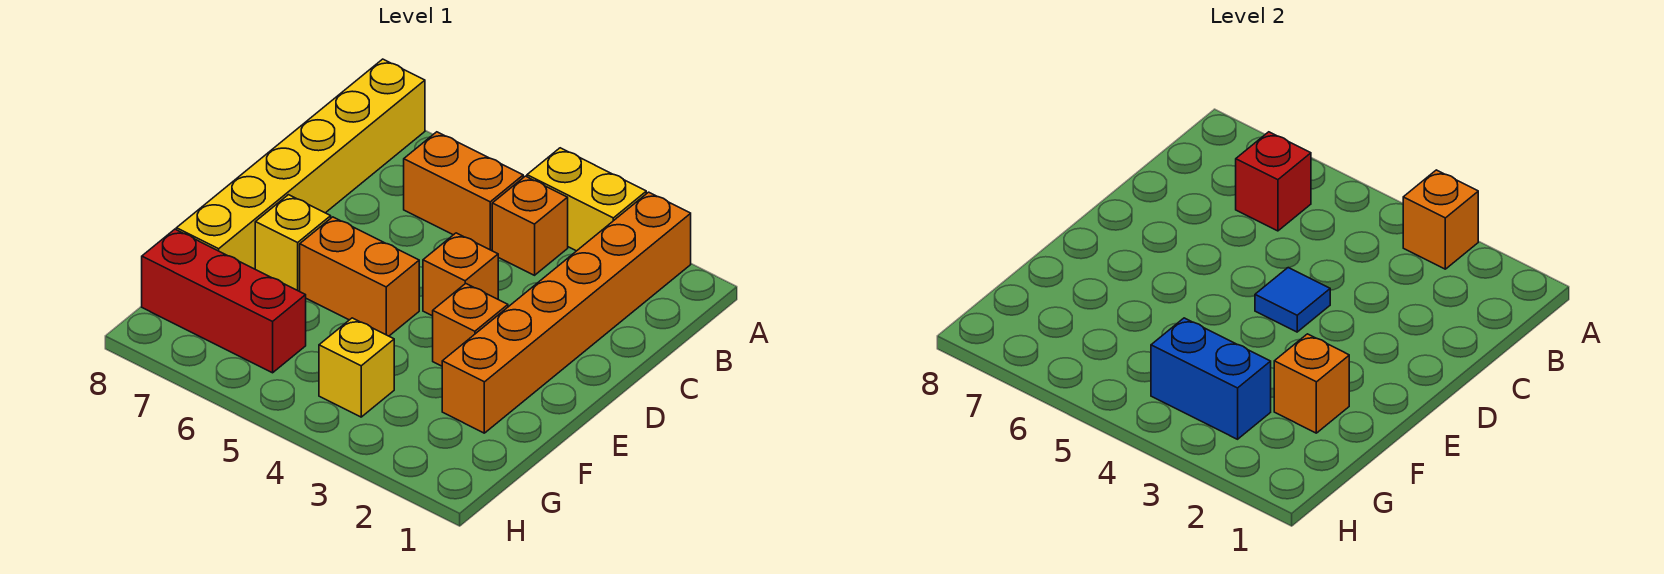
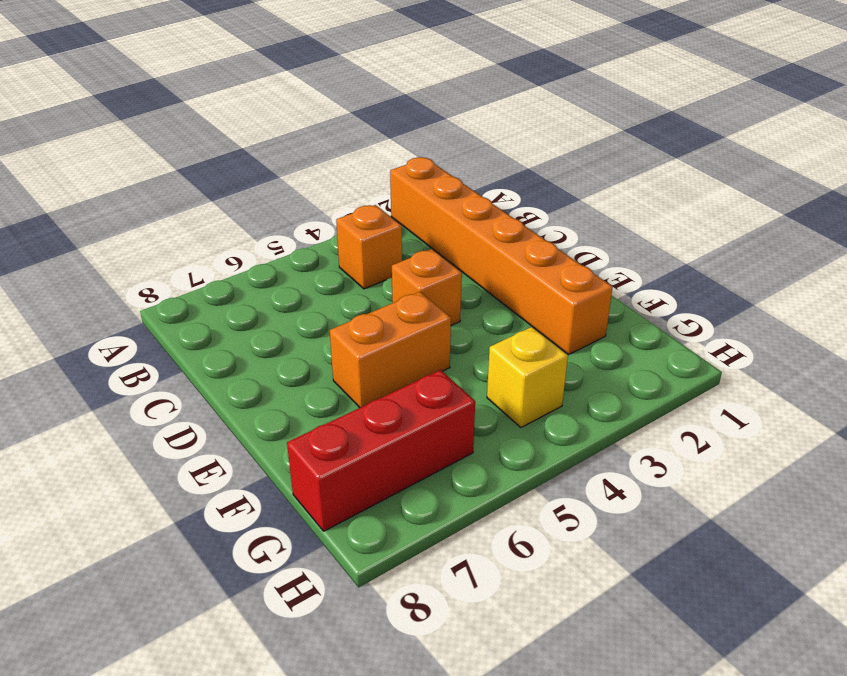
none -> yellow 1x2 brick [527,148,646,251]
none -> yellow 1x6 brick [176,59,425,269]
none -> orange 1x2 brick [404,132,523,251]

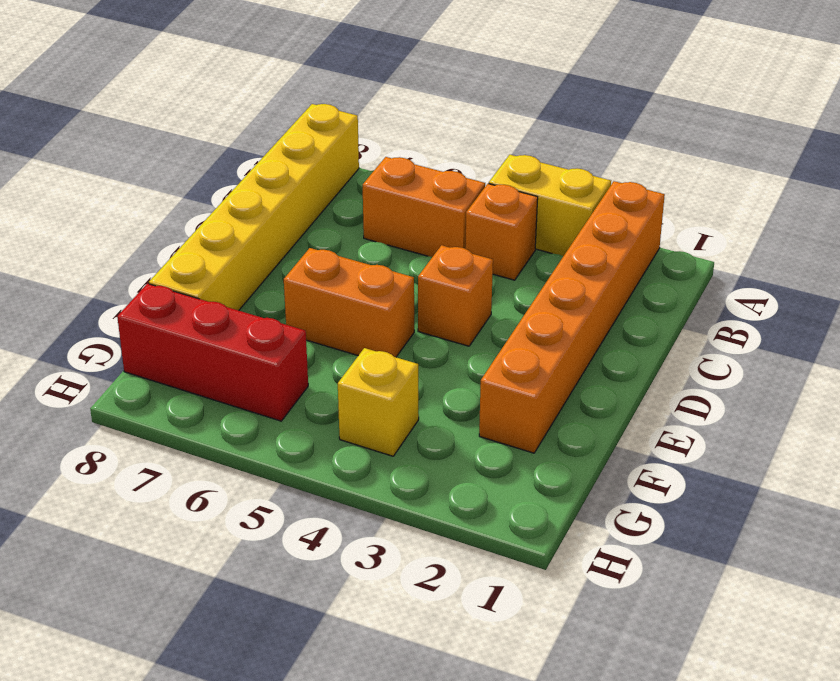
none -> orange 1x1 brick [433,283,508,366]
none -> yellow 1x1 brick [255,195,331,291]
none -> orange 1x1 brick [1403,170,1478,269]

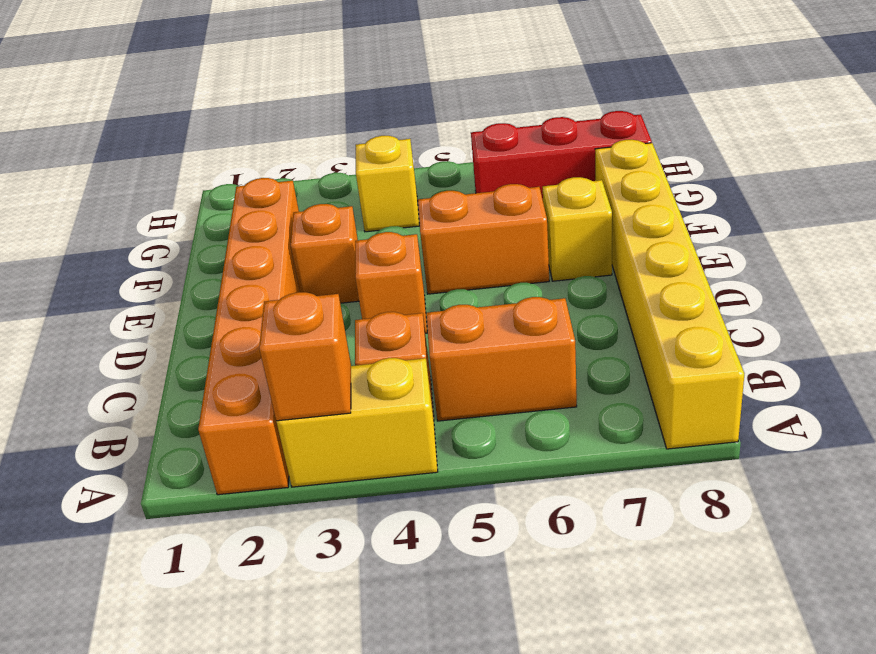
none -> red 1x1 brick [1236,132,1311,231]
none -> blue 1x1 tile [1255,268,1330,332]
none -> orange 1x1 brick [1274,334,1349,433]

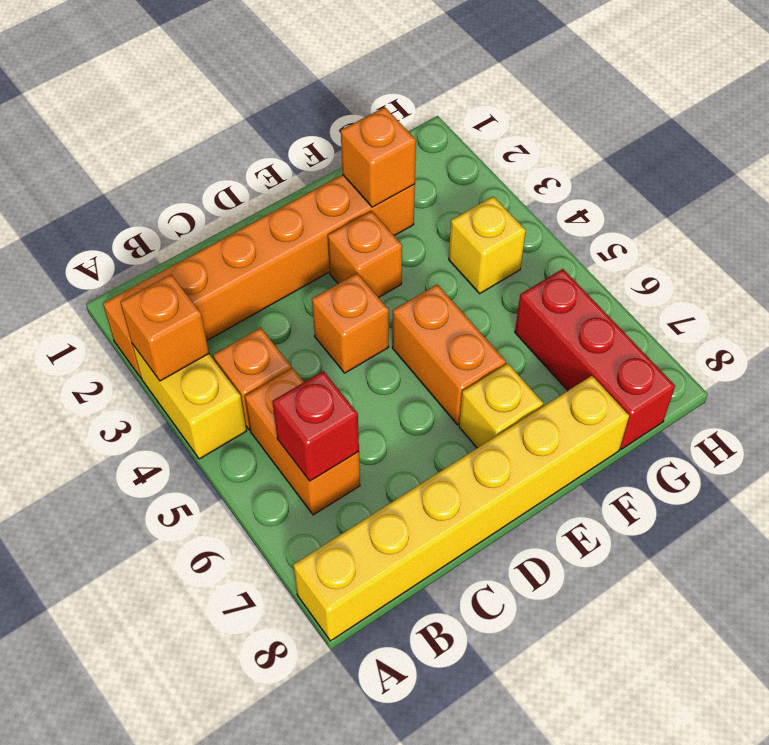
none -> blue 1x1 tile [1255,268,1330,332]
none -> blue 1x2 brick [1151,318,1271,439]

